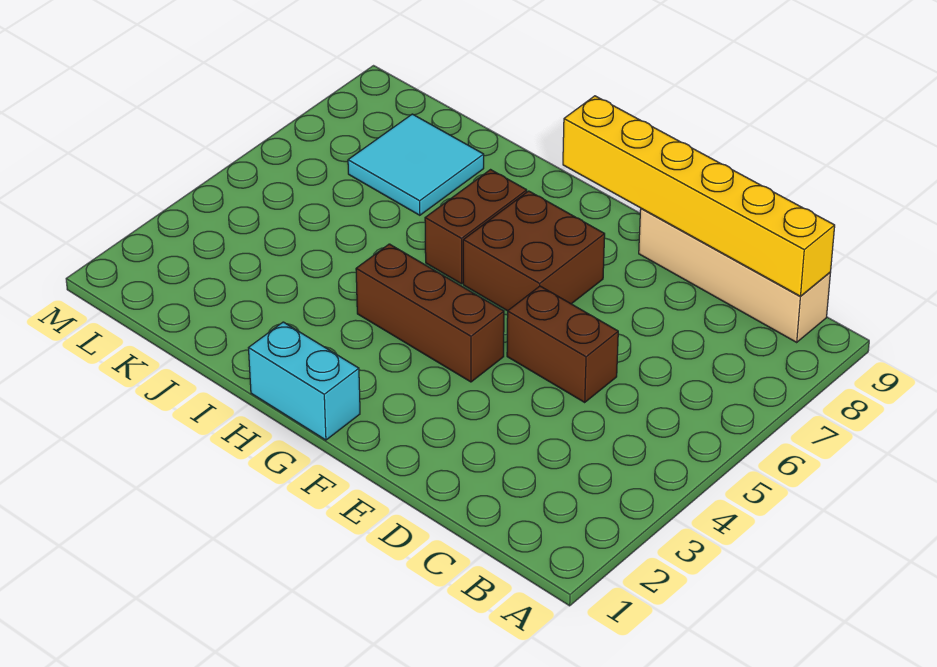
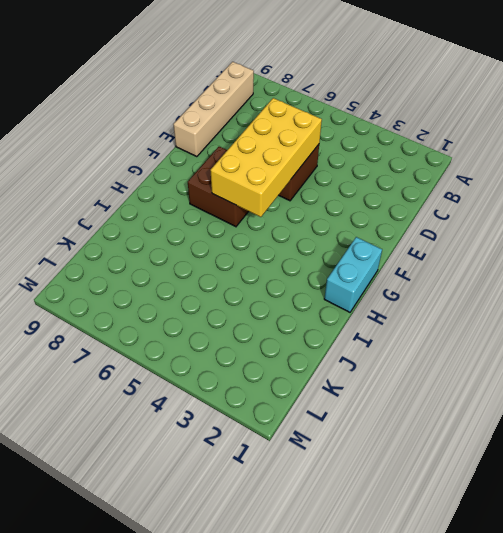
yellow 2x4 brick [210,98,322,217] -> none
none -> brown 1x3 brick [356,244,504,382]
none -> brown 1x2 brick [425,170,527,284]

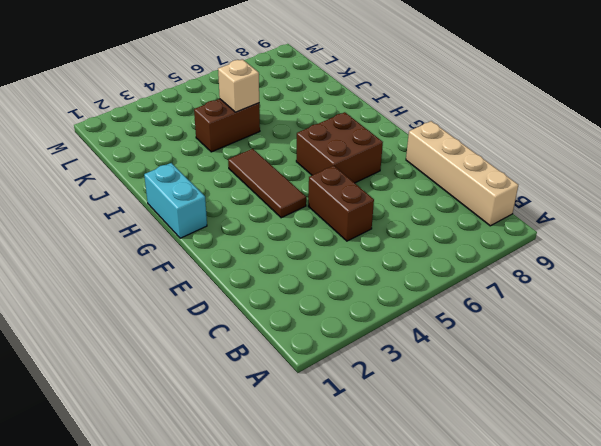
brown 1x3 tile [228,149,306,218] -> brown 1x3 brick [356,244,504,382]
brown 1x2 brick [194,99,260,152] -> brown 1x2 brick moved to [425,170,527,284]
tan 1x1 brick [218,59,259,112] -> none
none -> cyan 2x2 tile [348,114,484,215]
none -> yellow 1x6 brick [563,96,835,296]

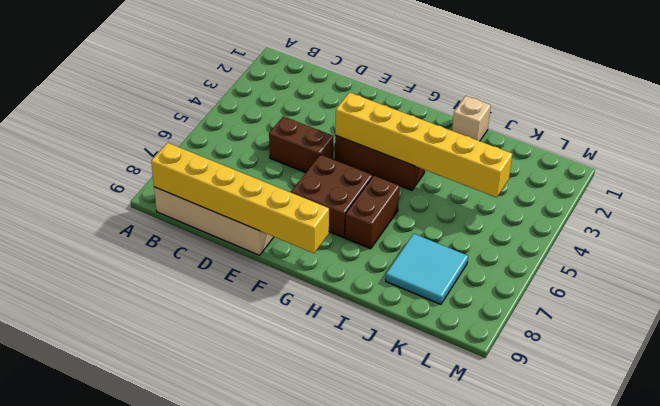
yellow 1x6 brick [335,93,512,197] -> none
tan 1x1 brick [452,96,491,141] -> none
none -> cyan 1x2 brick [249,322,360,440]

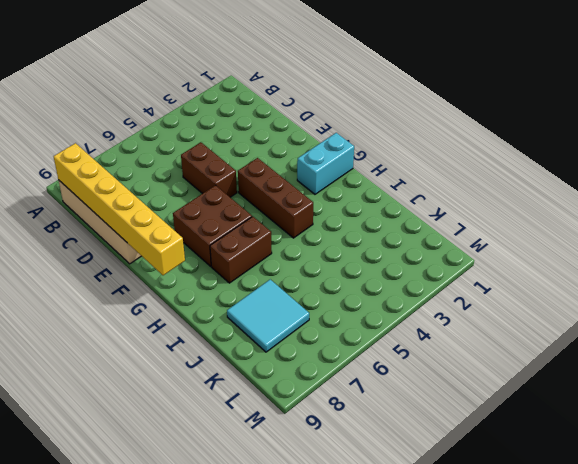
cyan 1x2 brick [297,133,354,194] -> cyan 1x2 brick turned to [249,322,360,440]

